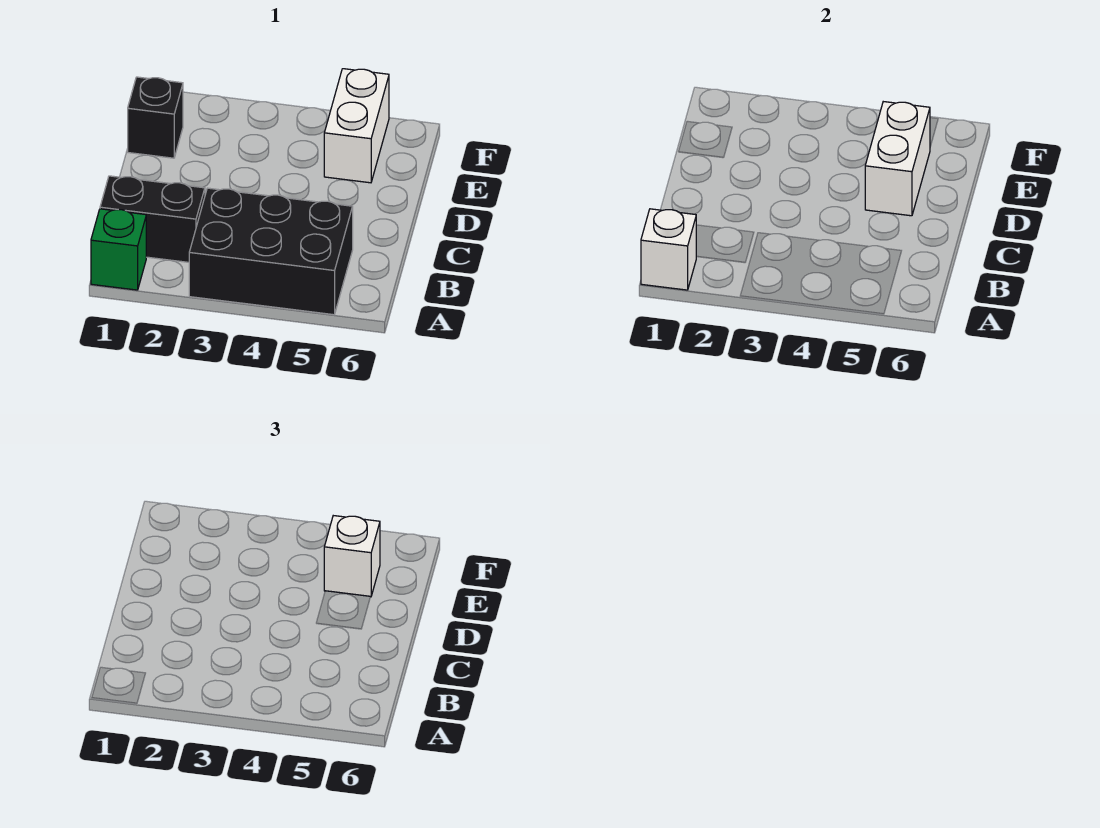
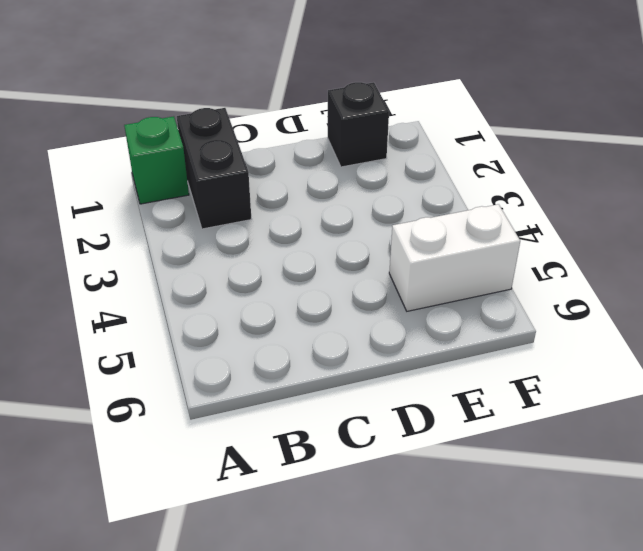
none -> black 2x3 brick [189,188,353,315]
none -> white 1x1 brick [641,209,697,290]

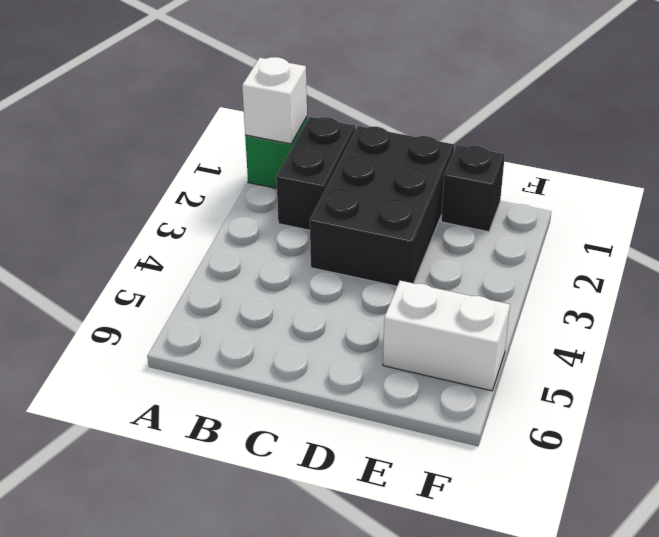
black 2x3 brick [310,126,454,286] -> black 2x3 brick moved to [189,188,353,315]
none -> white 1x2 brick [865,102,930,216]
none -> white 1x1 brick [324,516,380,597]

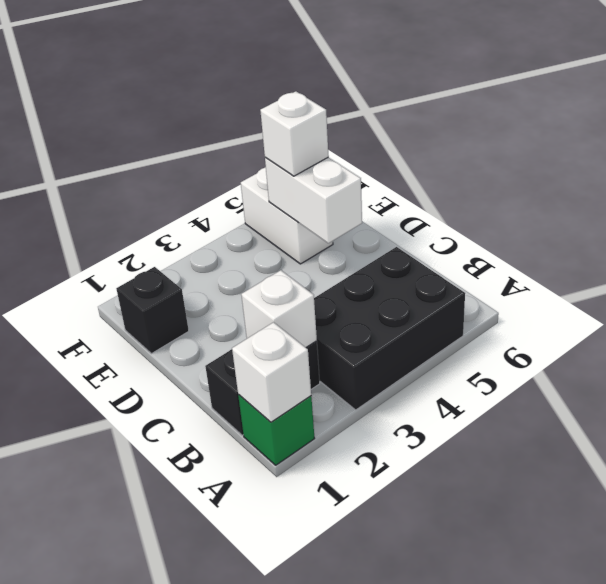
white 1x1 brick [241,270,317,347] -> none

